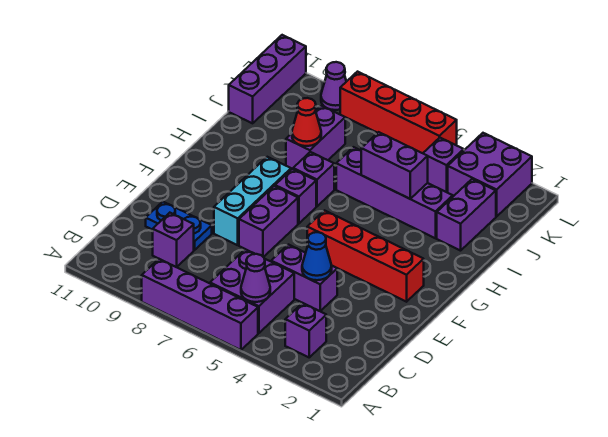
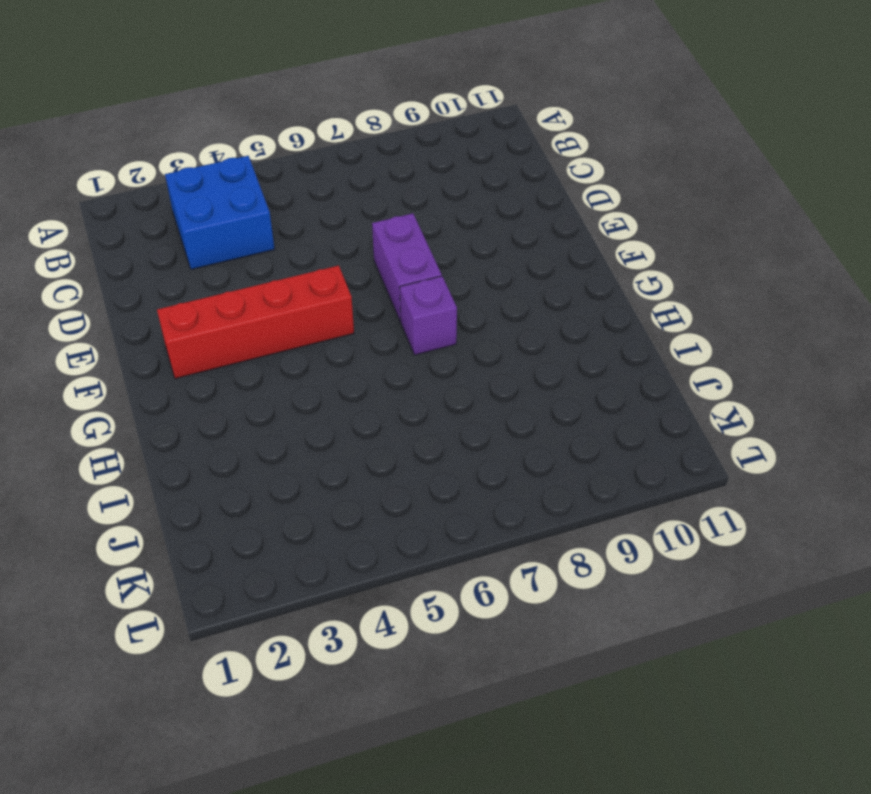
blue 2x2 brick [165,156,275,269] -> purple 1x1 brick [285,303,326,357]
none -> purple 1x4 brick [142,259,258,350]
none -> purple 2x2 brick [210,249,294,333]
none -> purple 1x1 brick [153,213,194,267]

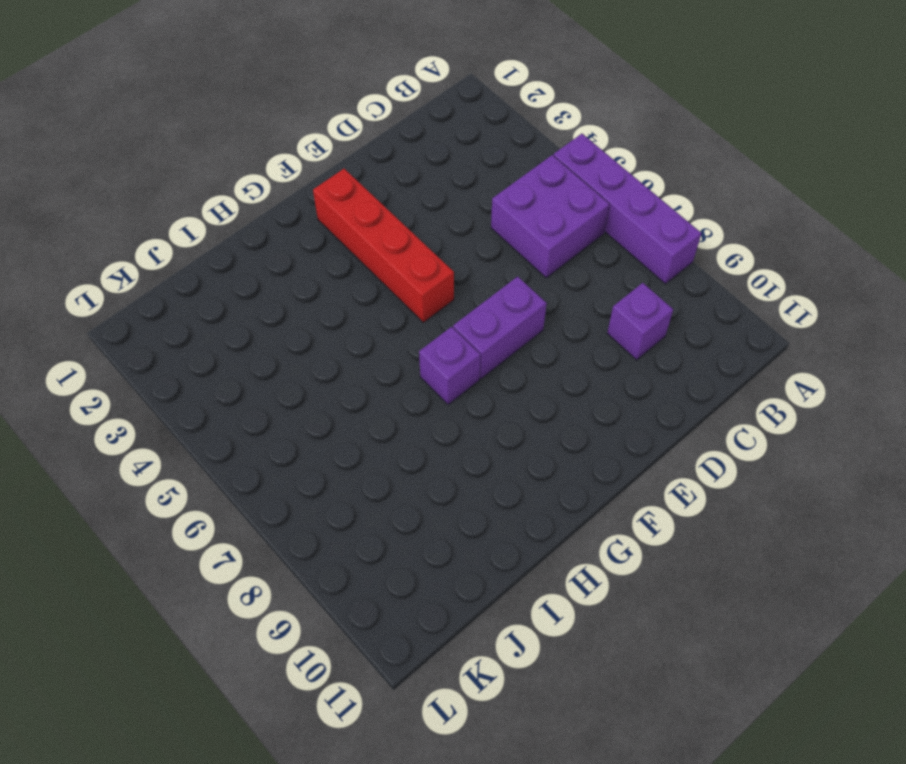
none -> purple 1x1 brick [285,303,326,357]
none -> purple 1x2 brick [271,245,337,311]
none -> blue 1x2 plate [146,202,212,250]

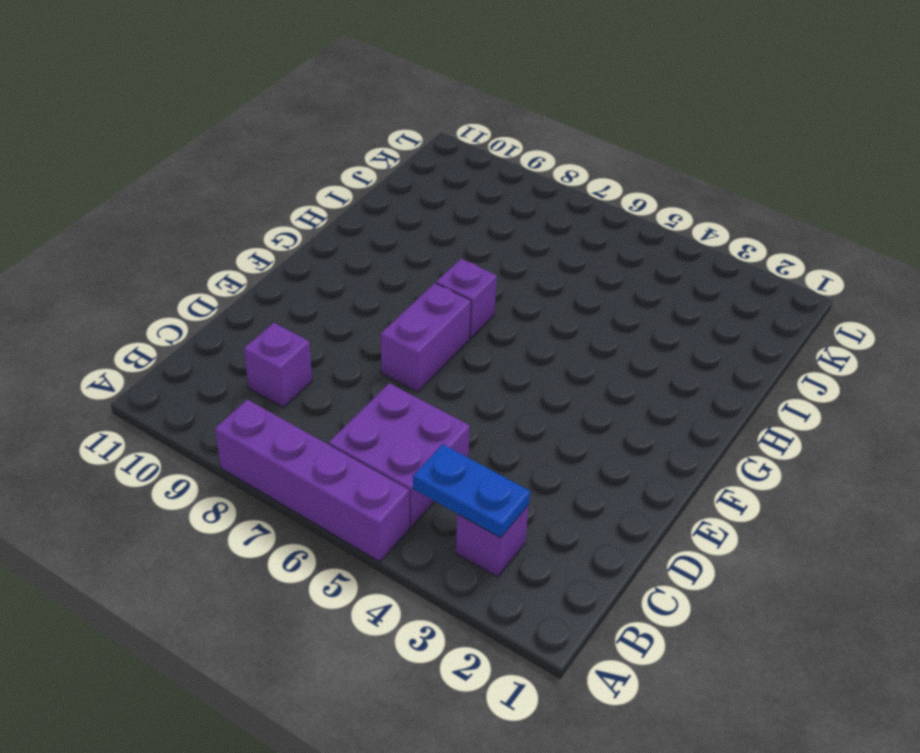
blue 1x2 plate [413,444,530,538] -> blue 1x2 plate moved to [146,202,212,250]
none -> purple 1x2 brick [271,245,337,311]
none -> cyan 1x3 brick [214,157,291,245]
none -> red 1x4 brick [307,210,424,302]

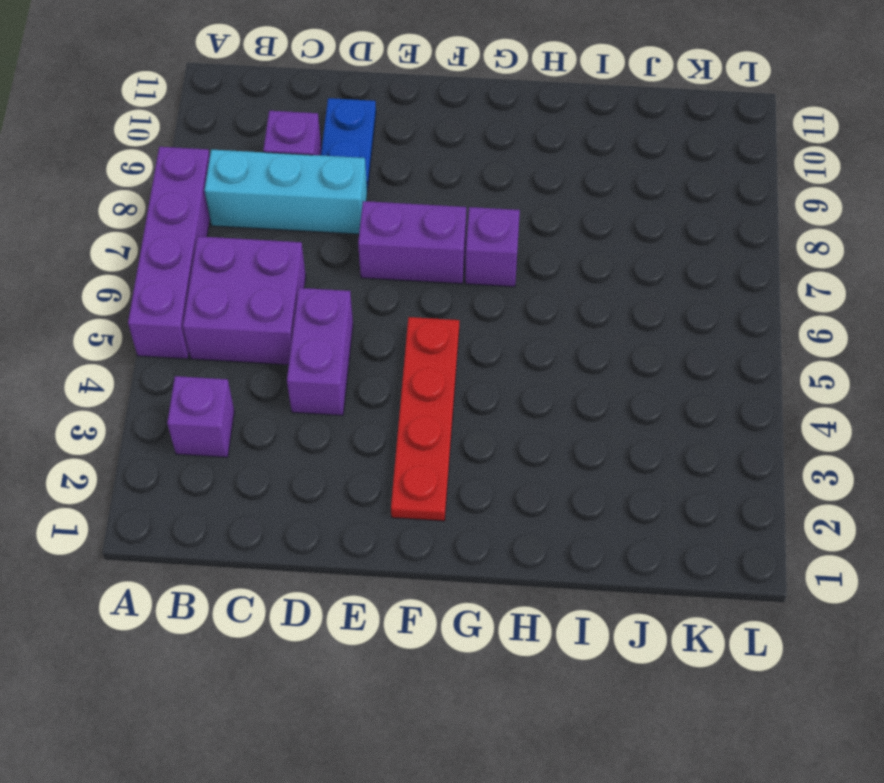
cyan 1x3 brick [205,149,367,234] -> cyan 1x3 brick moved to [214,157,291,245]
red 1x4 plate [391,317,459,521] -> red 1x4 brick [307,210,424,302]
none -> purple 1x1 brick [293,152,334,206]
none -> purple 1x2 brick [437,179,496,251]
none -> purple 1x4 brick [336,147,453,238]

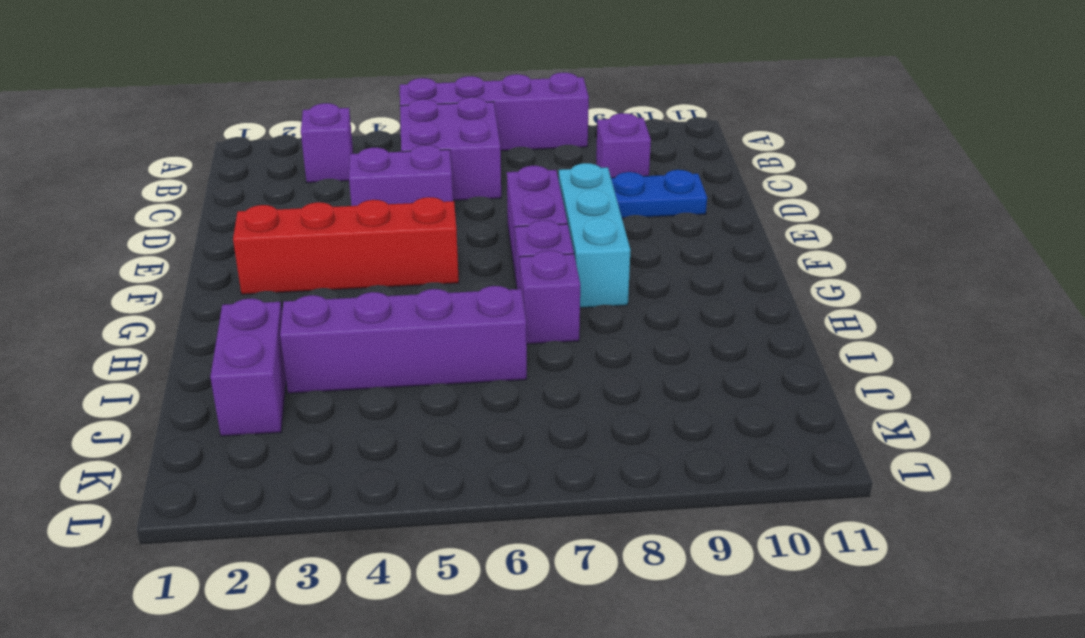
none -> purple 1x2 brick [286,106,345,169]
none -> purple 1x3 brick [229,35,306,123]
none -> purple 2x2 brick [448,133,532,216]

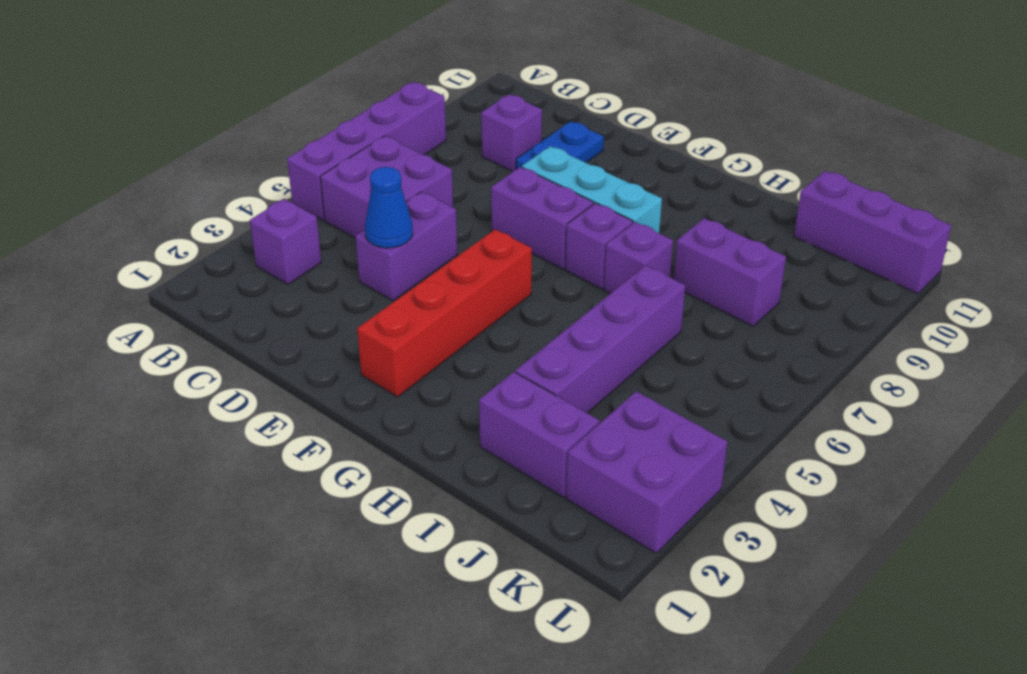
none -> purple 1x1 brick [423,138,464,192]
none -> red 1x4 brick [340,72,457,153]
none -> purple 1x1 cone [321,62,346,110]

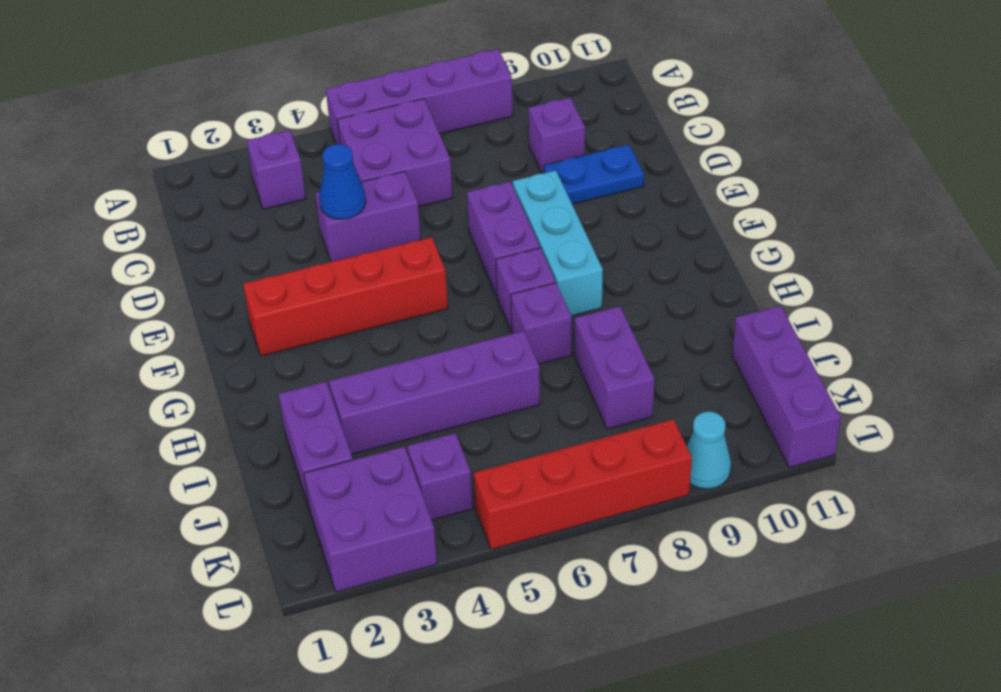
cyan 1x1 cone [687,412,731,489] -> purple 1x1 cone [321,62,346,110]
none -> purple 1x1 cone [241,254,270,302]
none -> purple 1x2 brick [361,132,428,199]
none -> red 1x1 cone [292,98,321,146]

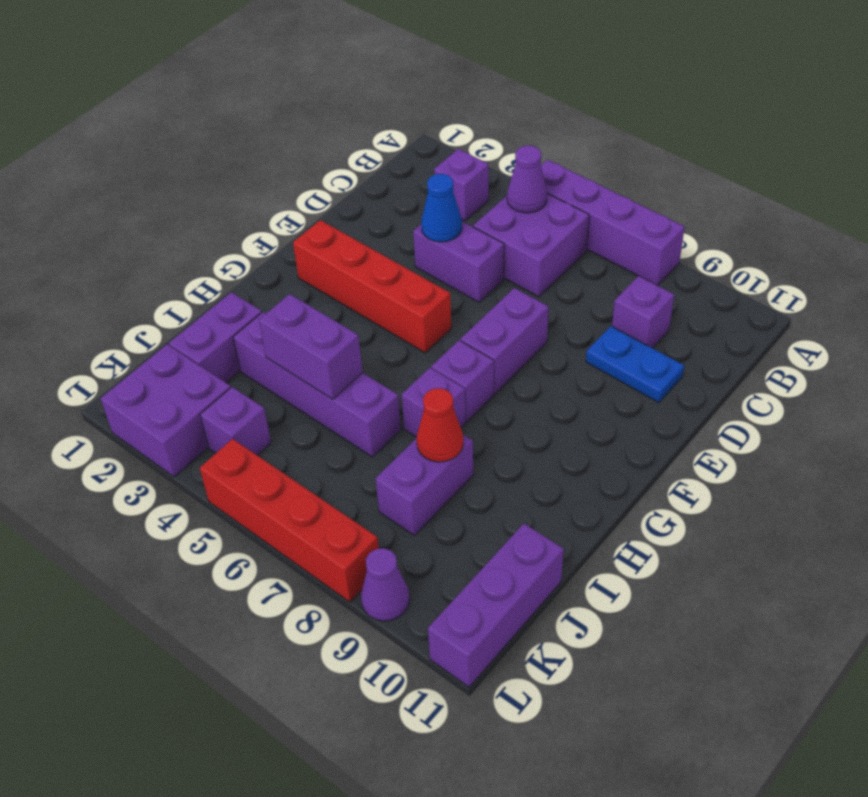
none -> cyan 1x3 brick [214,157,291,245]

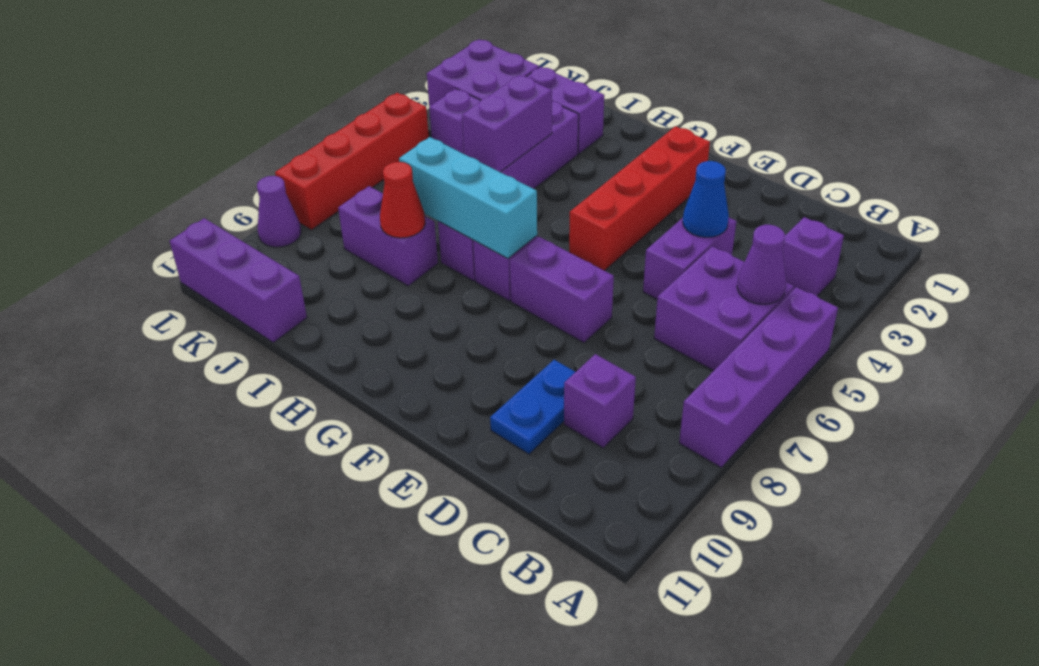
cyan 1x3 brick [399,137,537,258] -> cyan 1x3 brick moved to [214,157,291,245]

